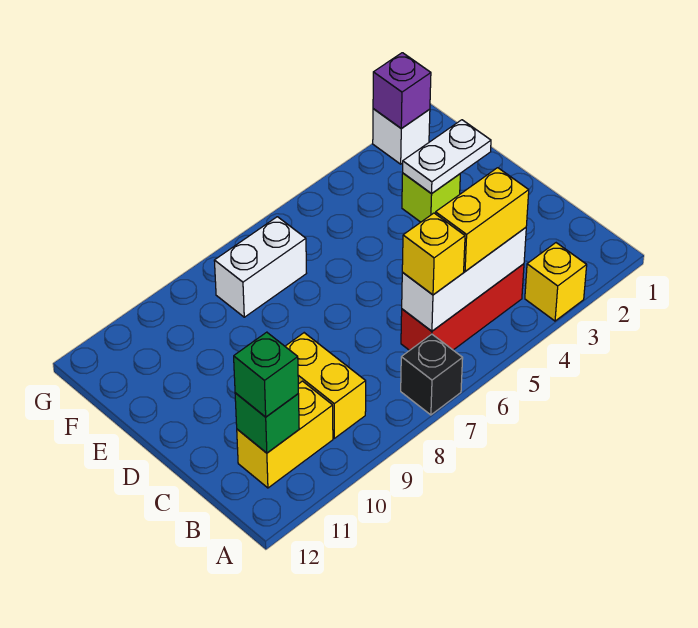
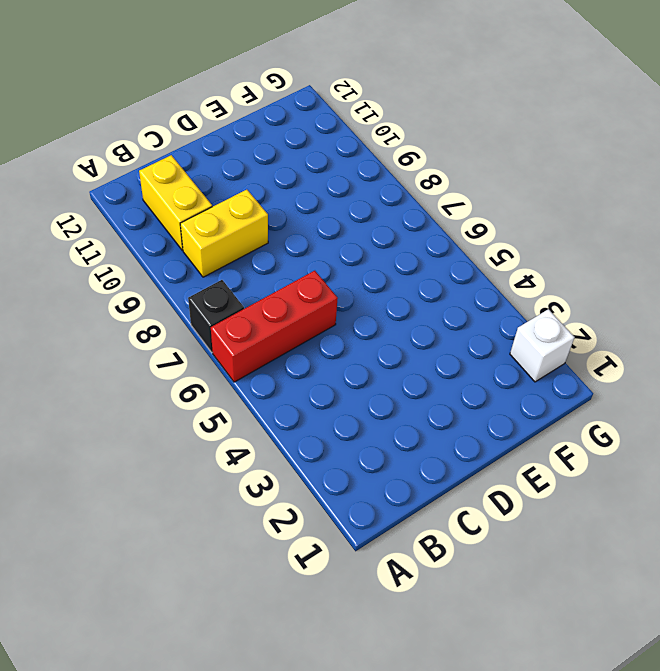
red 1x3 brick [211,271,338,382] -> red 1x3 brick turned to [401,264,524,350]
none -> yellow 1x1 brick [525,243,587,321]
none -> lime 1x1 brick [402,173,460,222]
none -> white 1x2 brick [214,217,307,317]

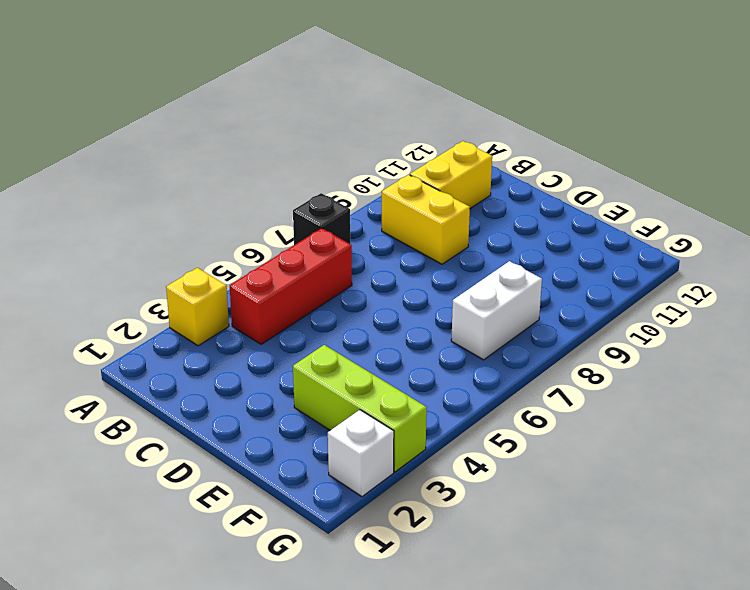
lime 1x3 brick [293,345,427,472] -> lime 1x1 brick [402,173,460,222]
none -> white 1x3 brick [402,228,526,331]
none -> green 1x1 brick [235,393,299,453]
none -> white 1x2 plate [403,120,491,194]

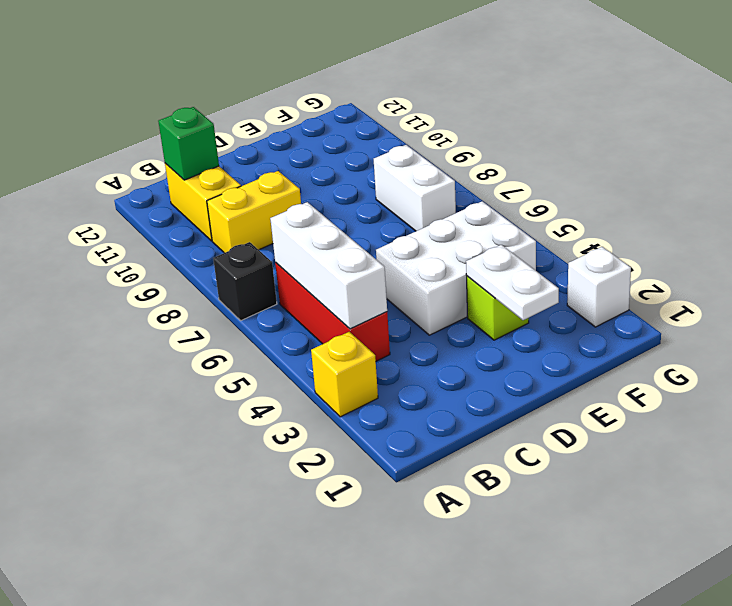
white 2x3 brick [376,201,536,335] -> none
none -> purple 1x1 brick [373,53,431,128]
none -> yellow 1x2 brick [436,168,529,271]
none -> yellow 1x1 brick [402,213,465,295]

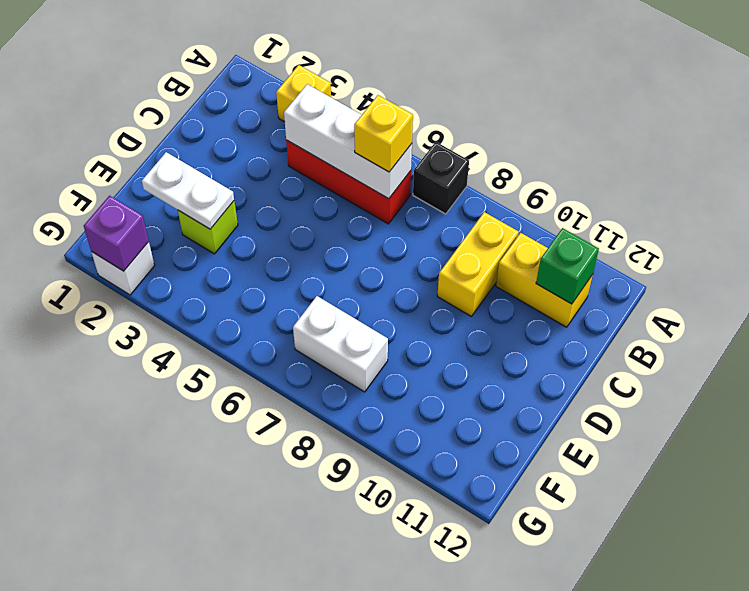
none -> yellow 1x2 brick [436,168,529,271]
none -> green 1x1 brick [234,332,298,417]

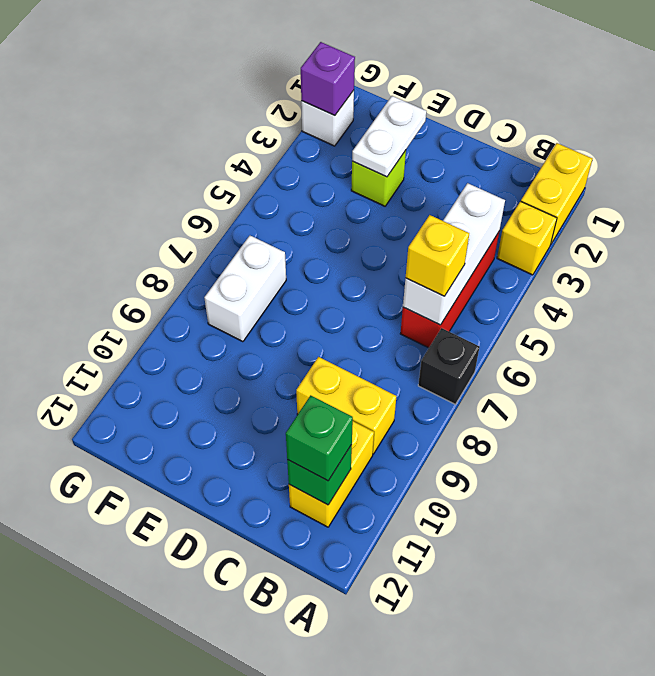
yellow 1x2 brick [521,143,592,245] -> yellow 1x2 brick moved to [436,168,529,271]

